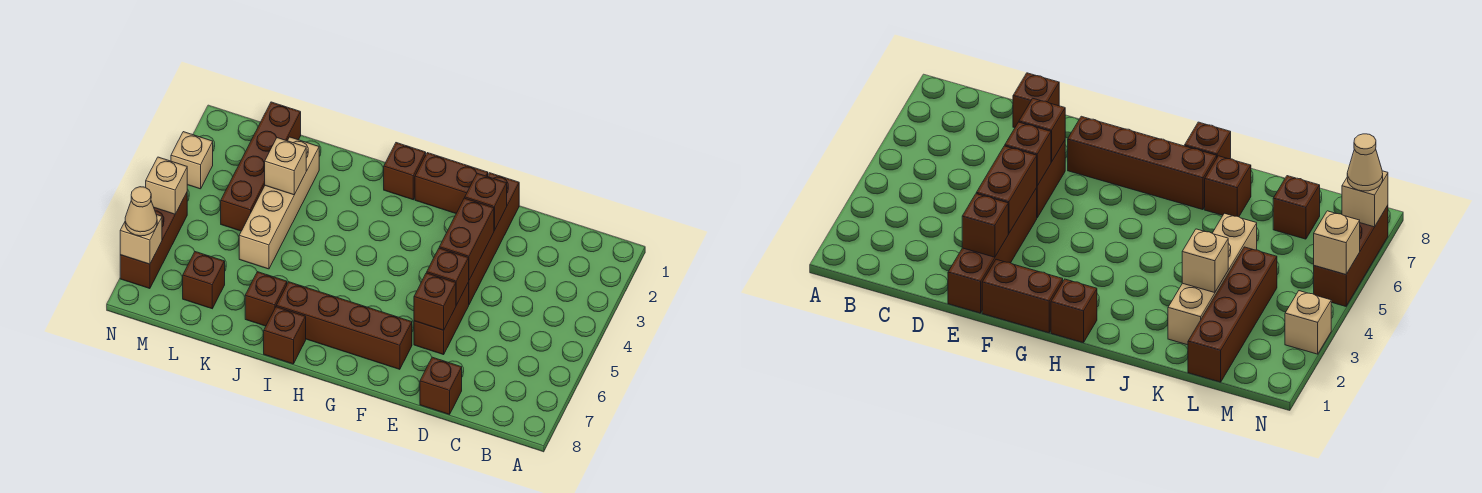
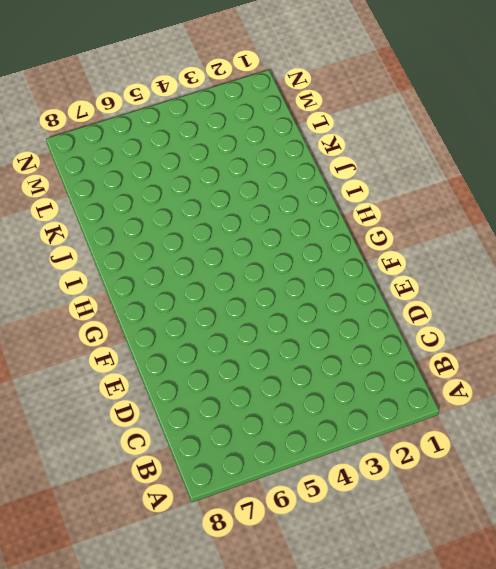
none -> brown 1x1 brick [420,357,462,415]
none -> brown 1x4 brick [469,173,519,304]
none -> brown 1x2 brick [414,282,469,355]

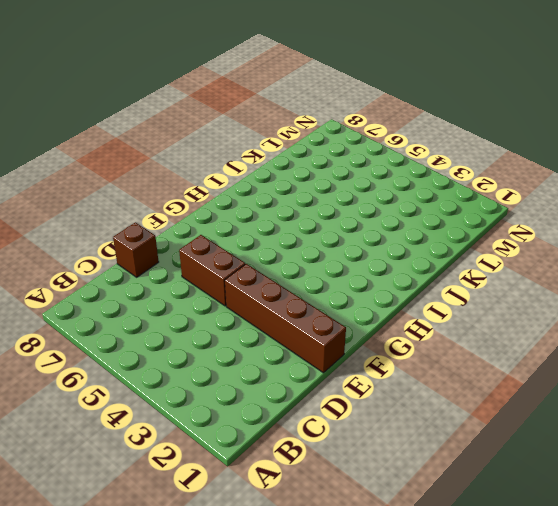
none -> brown 1x2 brick [415,153,488,213]
none -> brown 1x4 brick [276,282,412,369]
none -> brown 1x1 brick [384,143,426,200]

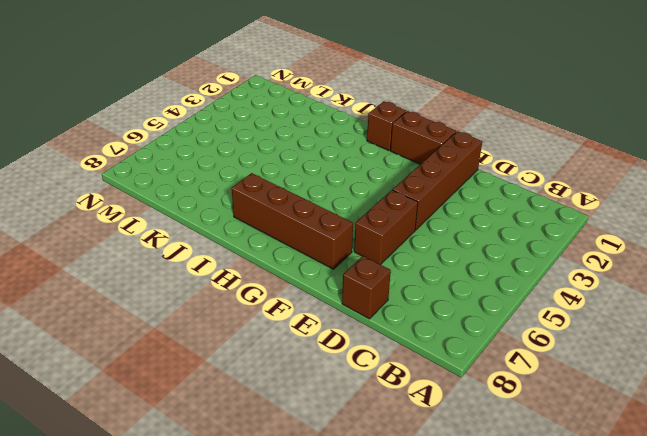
none -> brown 1x1 brick [264,307,306,364]
none -> brown 1x1 brick [245,272,287,326]
none -> tan 1x4 brick [239,137,319,269]

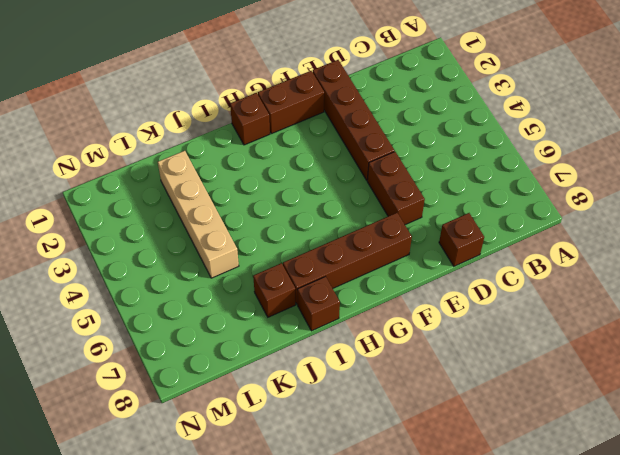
none -> brown 1x4 brick [221,102,301,231]
none -> brown 1x1 brick [183,252,225,309]
none -> tan 1x1 brick [171,132,213,189]

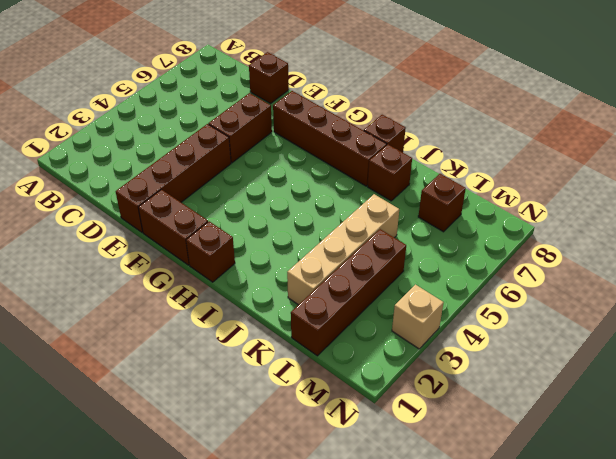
none -> brown 1x3 brick [120,193,187,289]
none -> brown 1x1 brick [465,173,507,231]
none -> brown 1x2 brick [439,198,494,280]

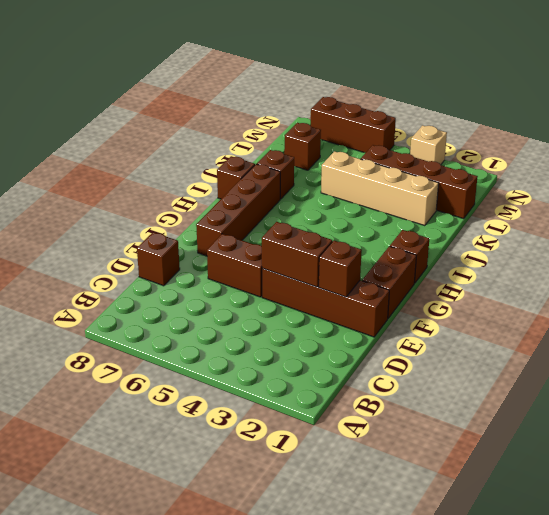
none -> brown 1x1 brick [427,248,469,305]
none -> brown 1x1 brick [414,273,456,330]
none -> tan 1x1 brick [265,138,306,195]

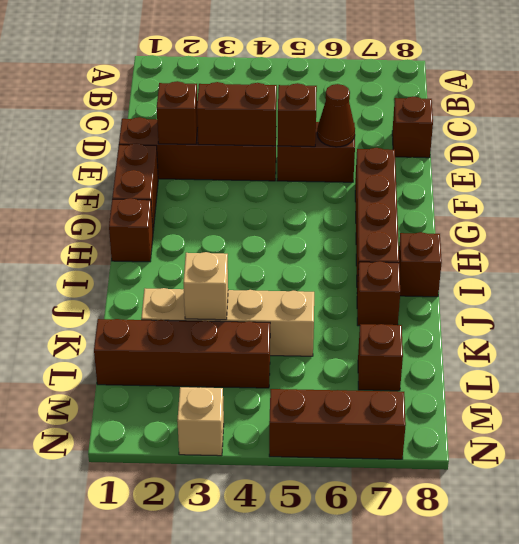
brown 1x1 cone [317,84,355,147] -> brown 1x1 brick [414,273,456,330]
none -> tan 1x1 brick [146,157,187,214]
none -> tan 1x1 brick [120,215,162,264]
none -> tan 1x1 cone [125,187,157,236]

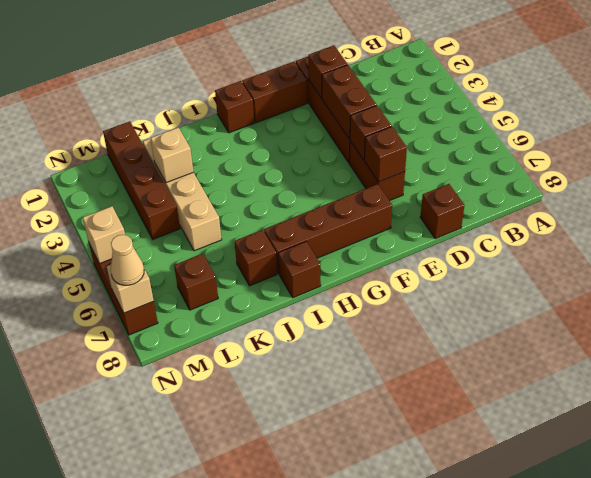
none -> tan 1x1 brick [171,132,213,189]

